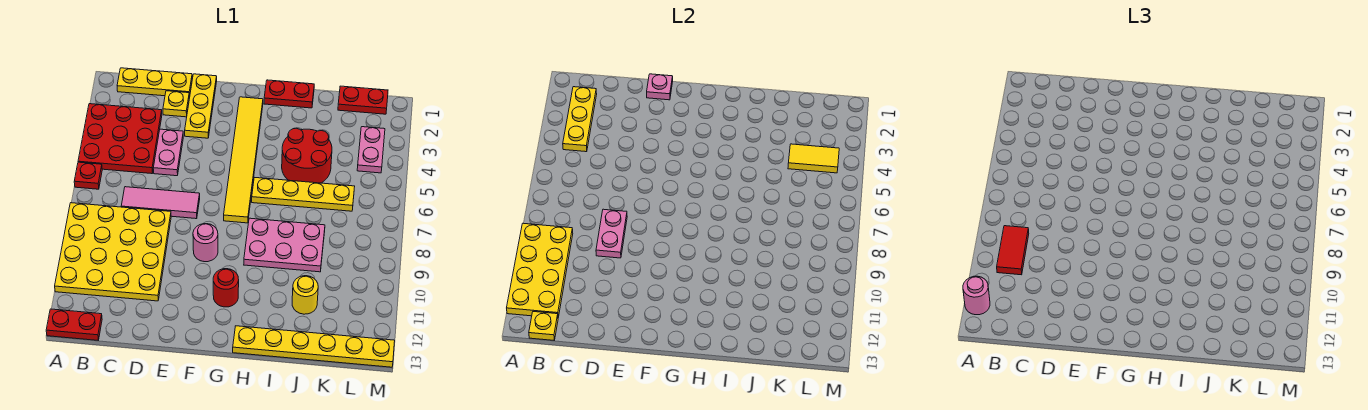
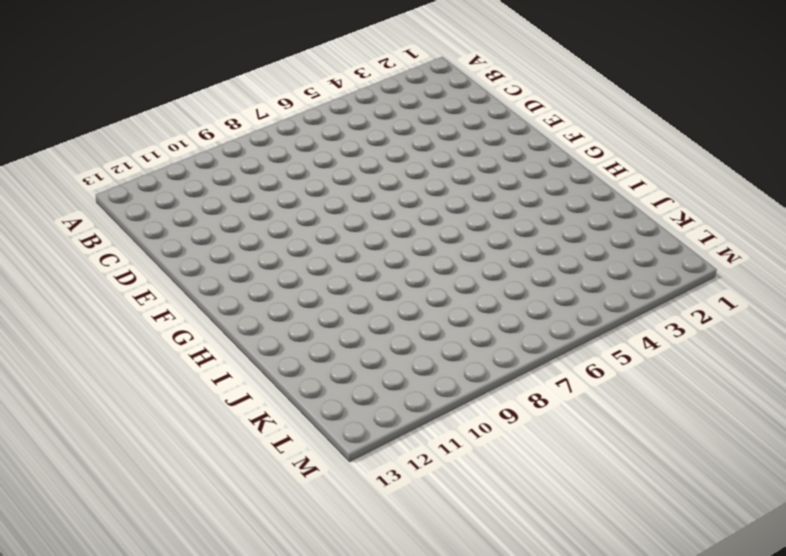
none -> red 3x3 plate [78,104,162,174]
none -> red 1x1 plate [74,162,102,189]
none -> yellow 4x4 plate [55,203,171,301]

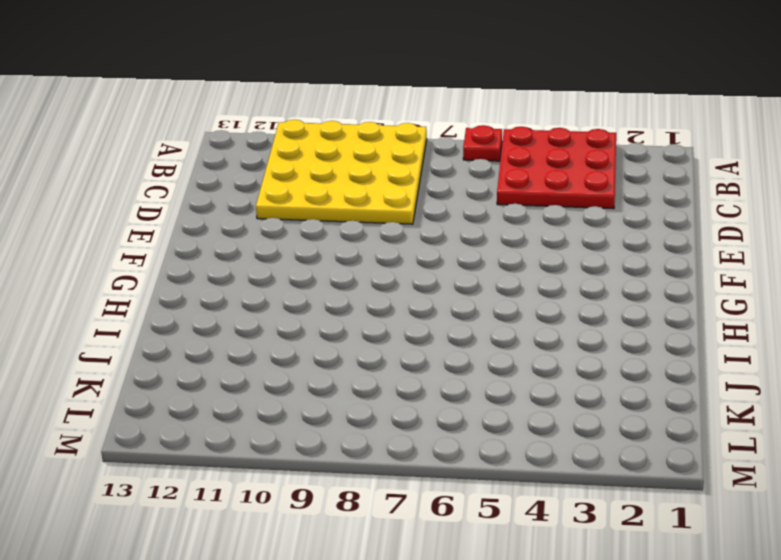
none -> red 1x2 plate [46,309,102,340]
none -> yellow 1x3 plate [117,68,192,98]
none -> pink 1x3 tile [121,187,200,219]

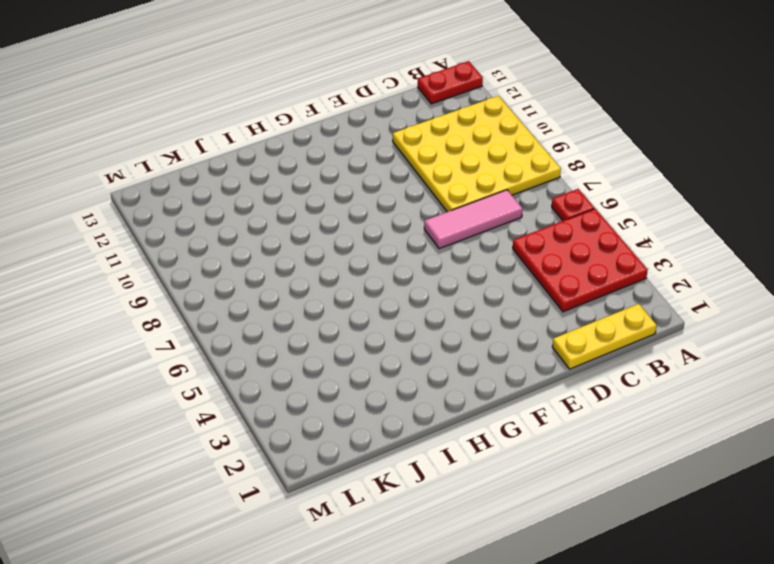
none -> yellow 1x1 plate [163,91,189,117]
none -> pink 1x2 plate [153,129,183,176]
none -> yellow 1x3 plate [185,74,217,138]

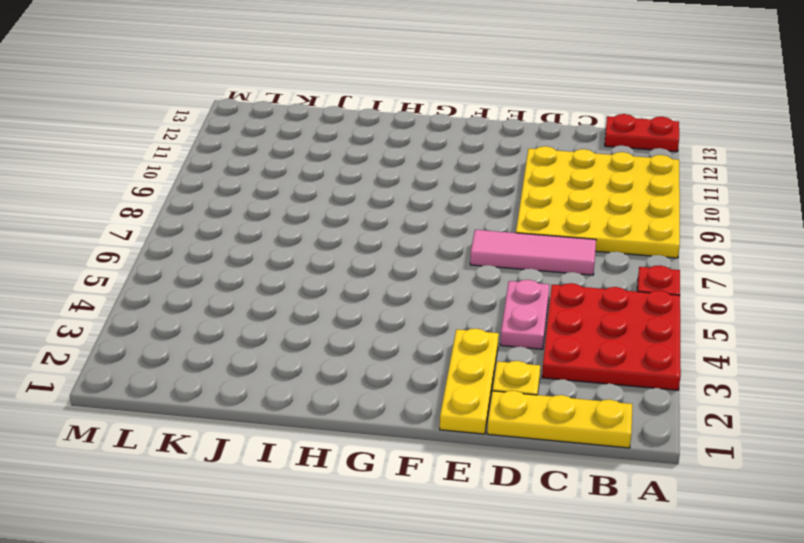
none -> pink 1x1 round brick [193,224,218,262]
none -> yellow 1x6 tile [224,97,263,223]
none -> red 1x1 round brick [213,269,239,307]

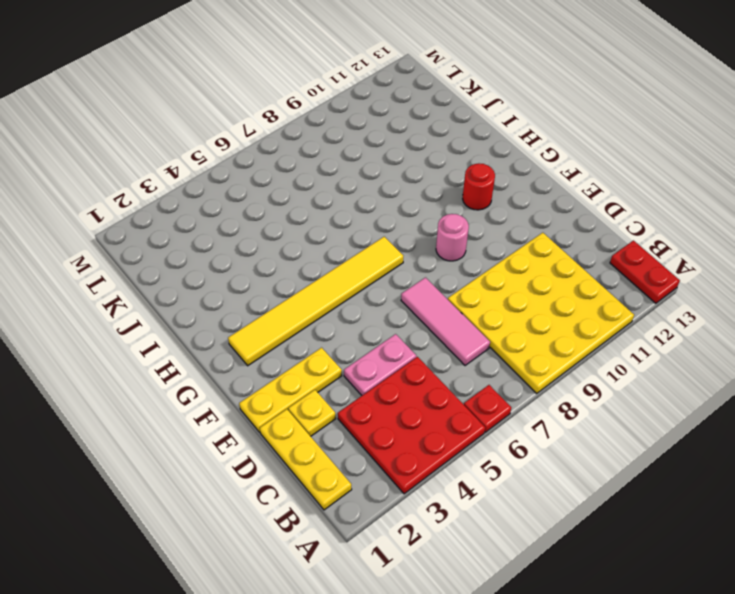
none -> red 1x2 plate [264,80,314,108]
none -> yellow 1x4 plate [252,178,355,211]
none -> pink 2x3 plate [244,218,325,272]

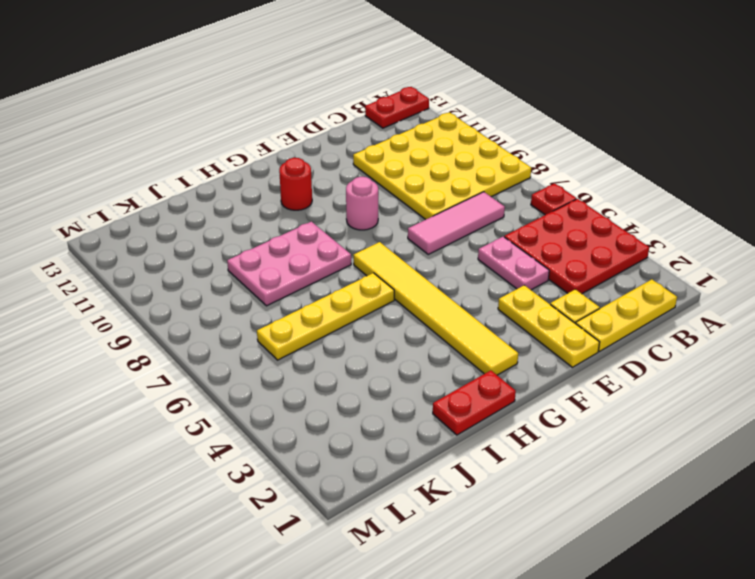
none -> yellow 1x6 plate [233,326,395,367]
none -> red 2x2 round brick [282,128,332,183]
none -> yellow 1x1 round brick [292,276,318,314]

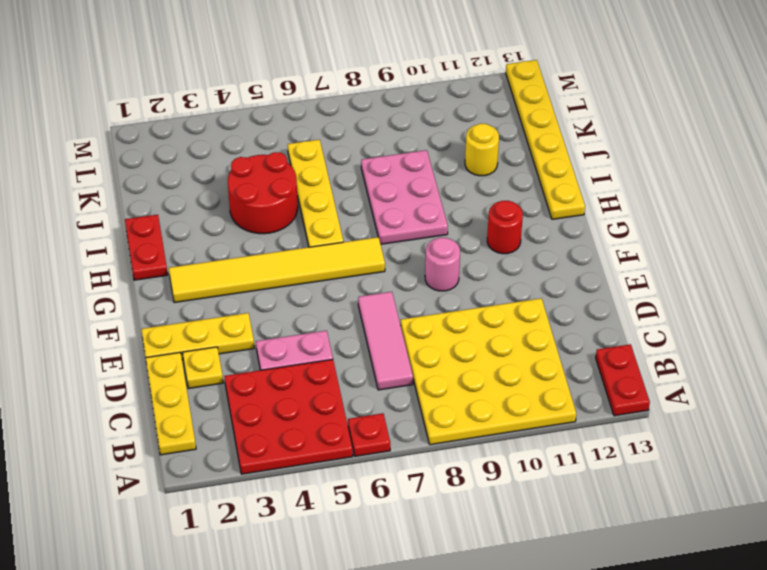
none -> red 1x2 plate [338,86,388,114]
none -> pink 1x2 plate [357,127,385,173]
none -> yellow 2x4 plate [507,223,573,317]

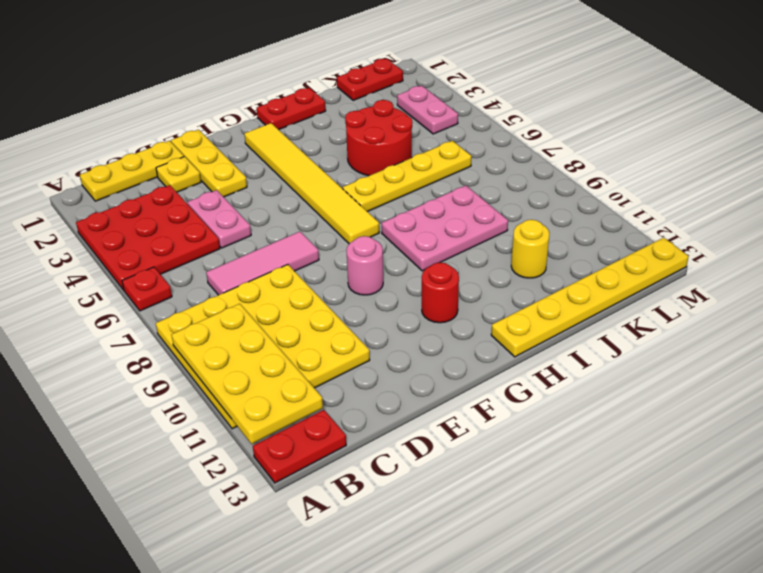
none -> yellow 1x3 plate [563,87,597,152]
none -> yellow 1x1 plate [529,312,558,340]
none -> pink 1x2 plate [596,209,627,258]

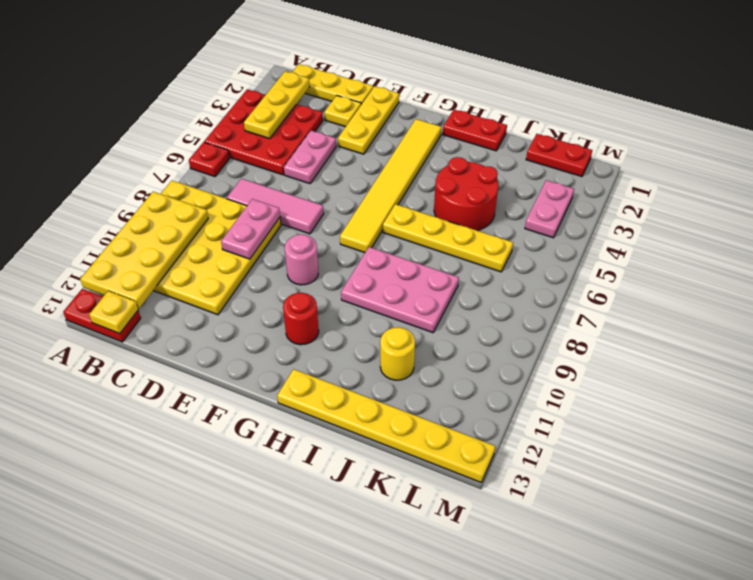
none -> pink 1x1 plate [647,74,673,100]
none -> yellow 1x2 tile [788,144,839,173]
none -> pink 1x1 round brick [963,276,990,315]

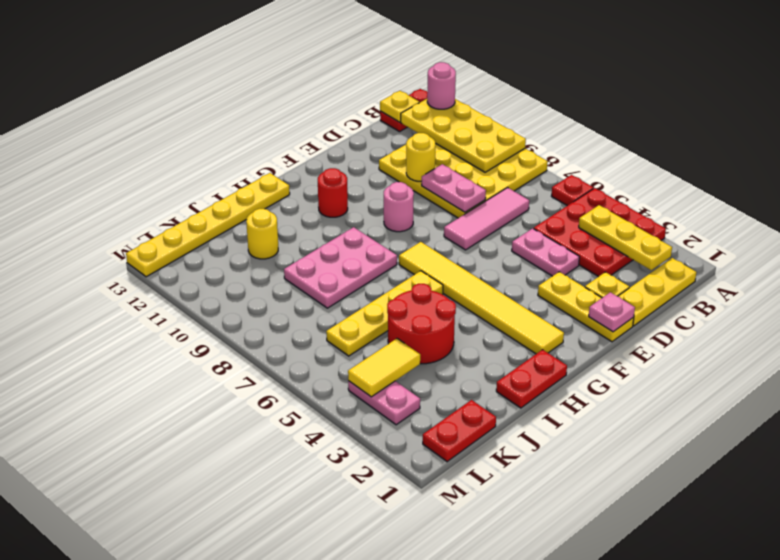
yellow 1x1 round brick [406,133,436,181] -> none
none -> red 1x2 tile [997,226,1029,275]

